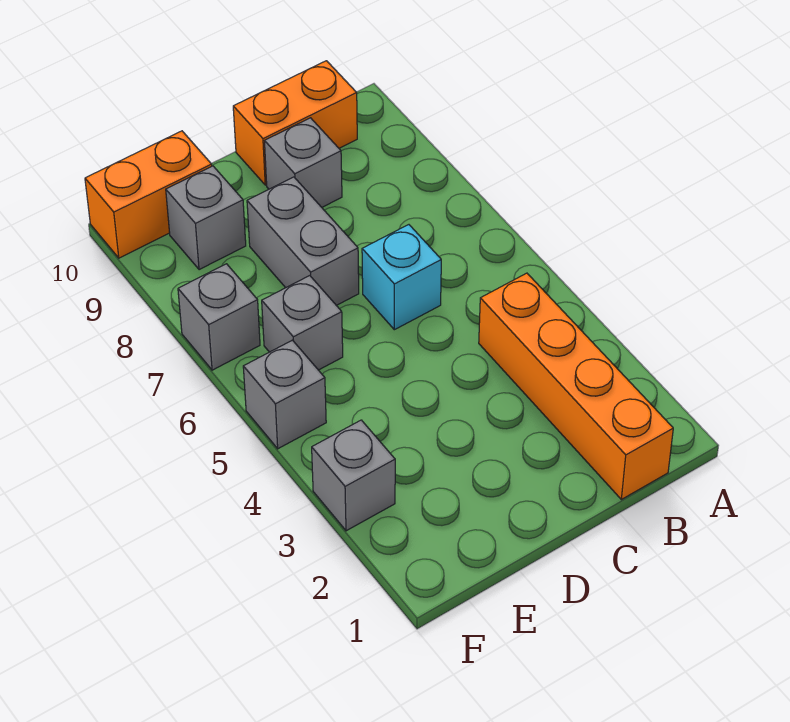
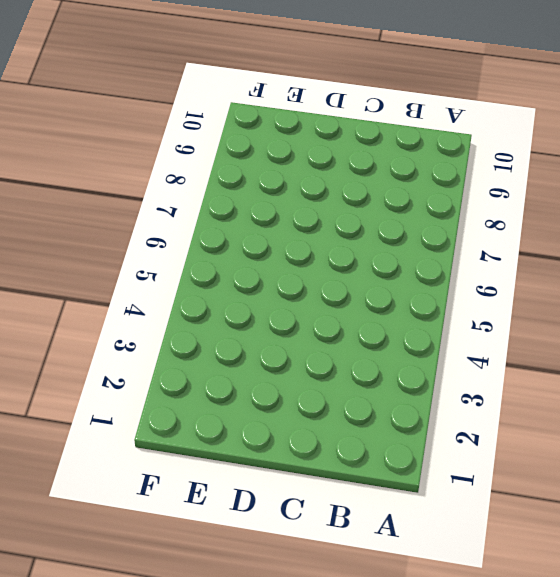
none -> orange 1x4 brick [479,273,673,499]
none -> orange 1x2 brick [233,61,357,185]

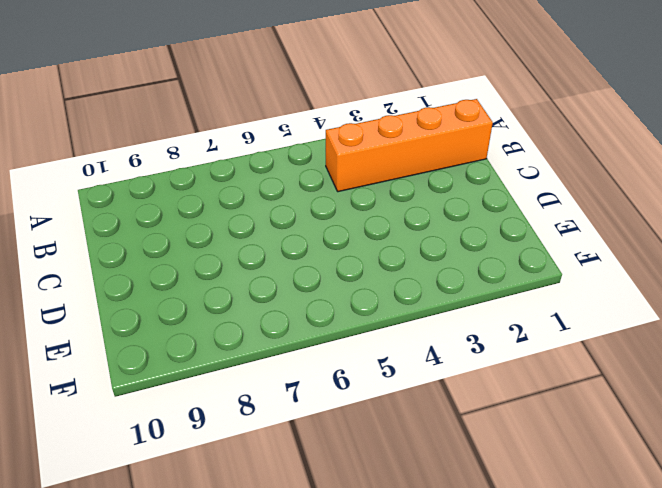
none -> orange 1x2 brick [233,61,357,185]
none -> cyan 1x1 brick [362,225,441,330]

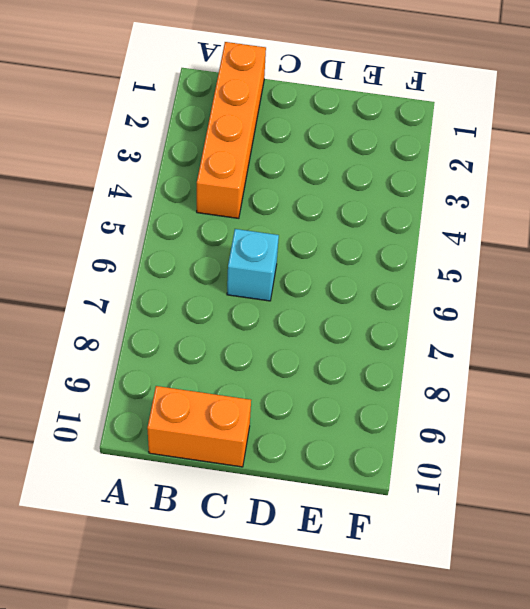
none -> grey 1x1 brick [265,118,342,207]
none -> grey 1x2 brick [247,177,359,305]

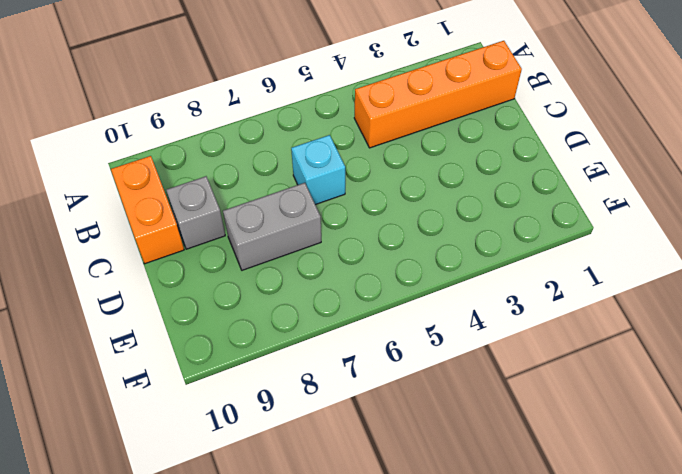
none -> grey 1x1 brick [262,276,343,370]
none -> grey 1x1 brick [166,166,246,270]

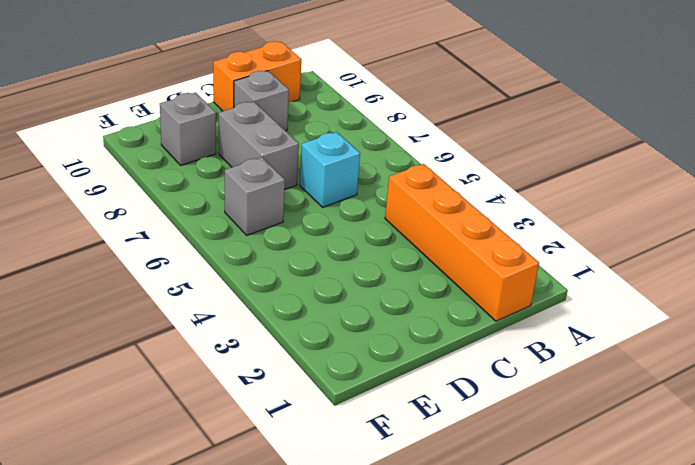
none -> orange 1x2 brick [85,131,212,258]
none -> grey 1x1 brick [312,420,395,531]

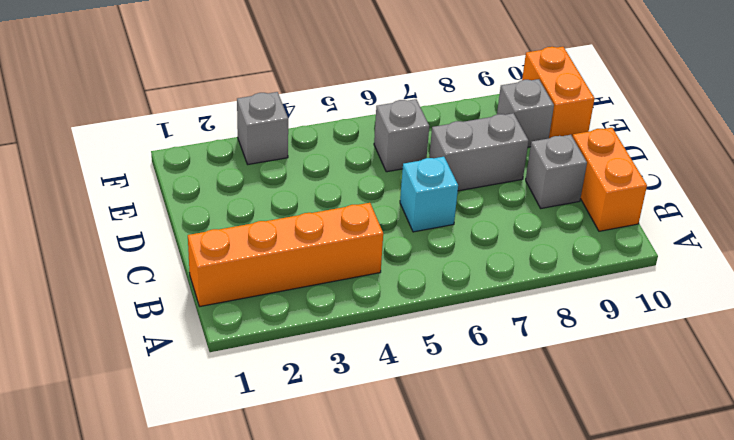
none -> grey 1x1 brick [243,340,326,449]
none -> grey 1x1 brick [178,264,260,370]

